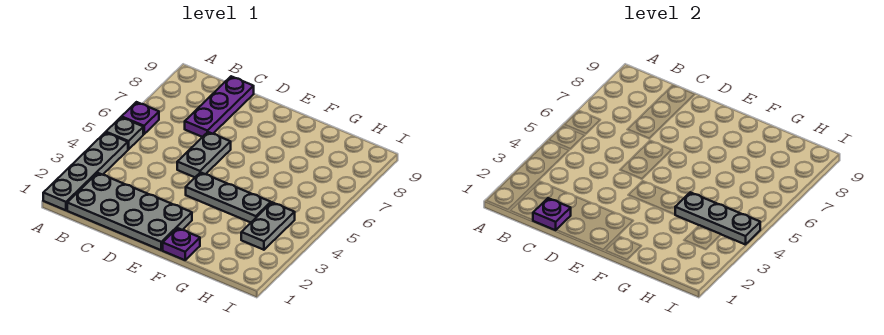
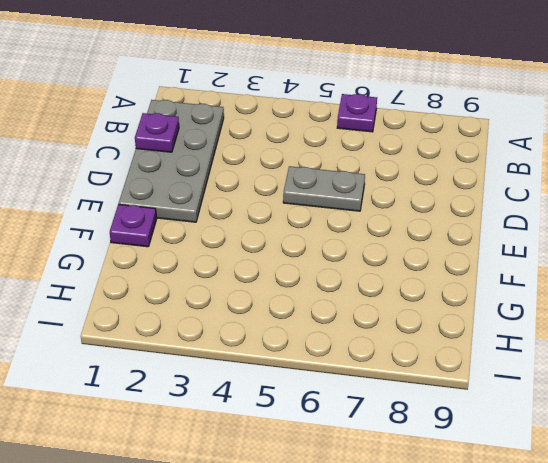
none -> grey 1x4 plate [43,132,128,210]
none -> grey 1x1 plate [106,117,143,149]

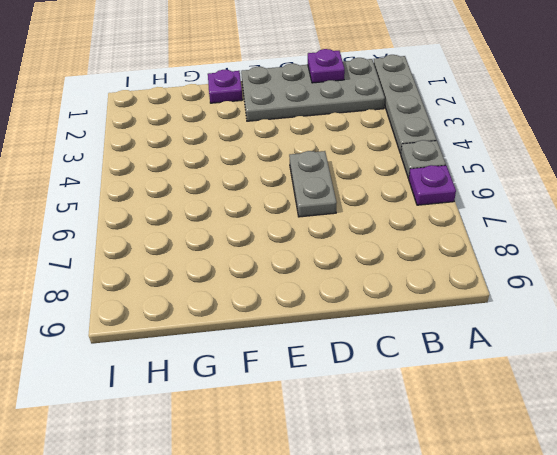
none -> purple 1x3 plate [185,76,254,137]
none -> grey 1x3 plate [186,172,271,222]

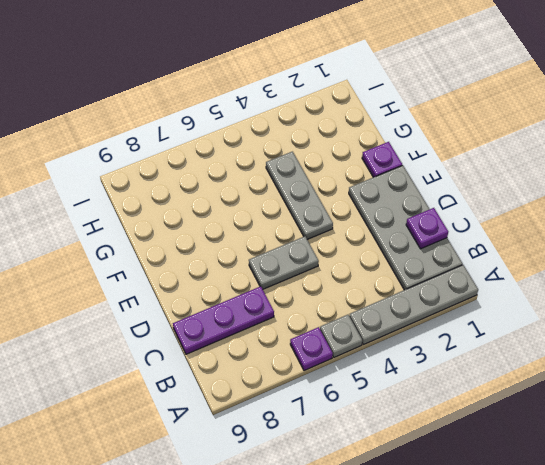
none -> grey 1x2 plate [241,202,295,250]
none -> grey 1x3 plate [675,192,760,245]

